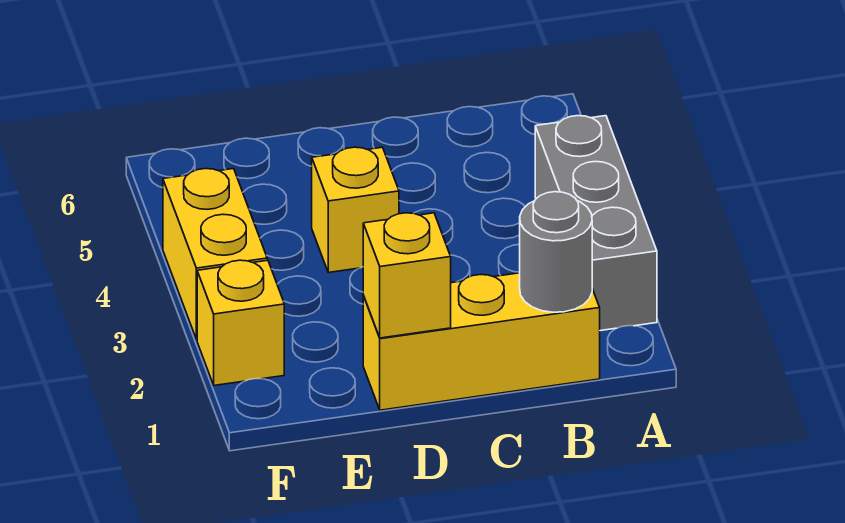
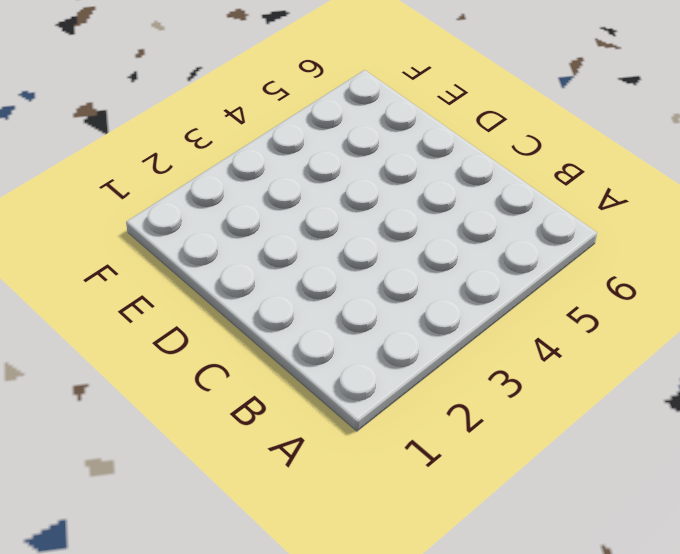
none -> grey 1x3 brick [535,116,657,331]
none -> yellow 1x3 brick [363,273,600,410]

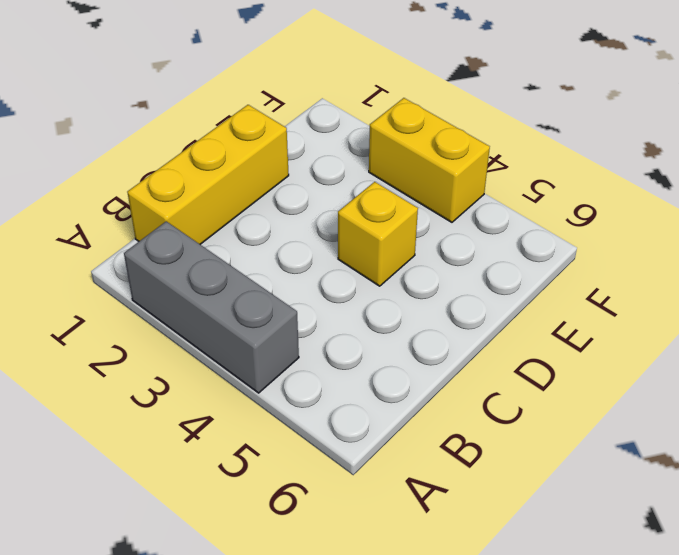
none -> yellow 1x1 brick [197,260,284,385]
none -> grey 1x1 round brick [520,192,592,312]

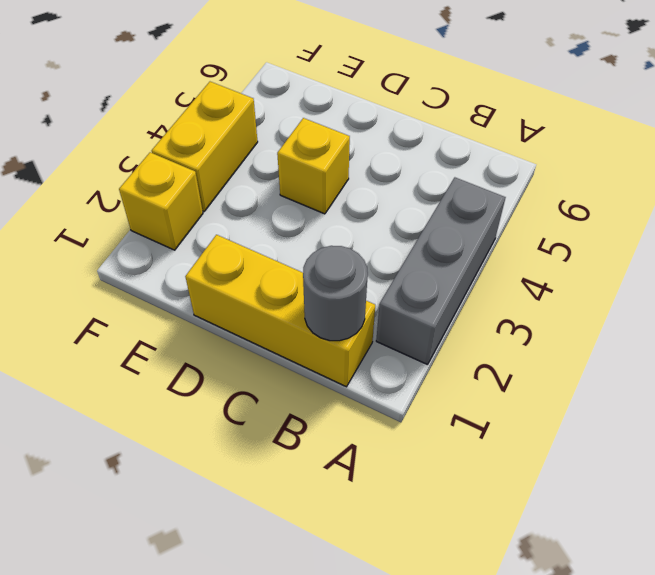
none -> yellow 1x1 brick [363,213,451,338]

